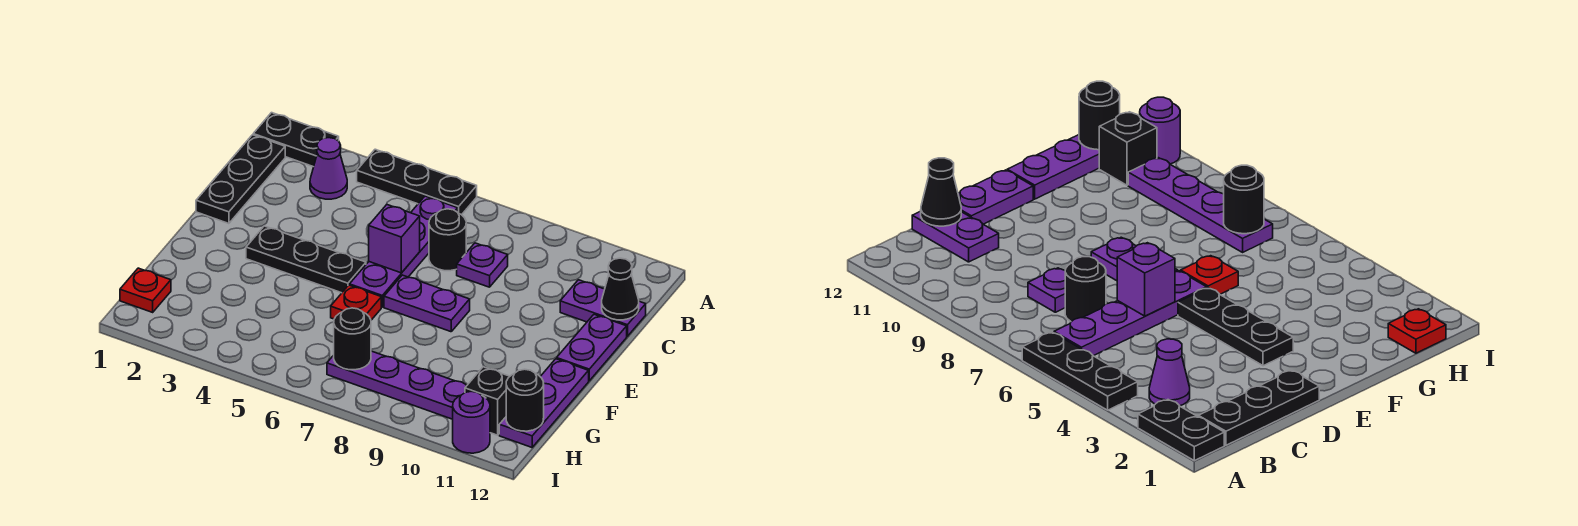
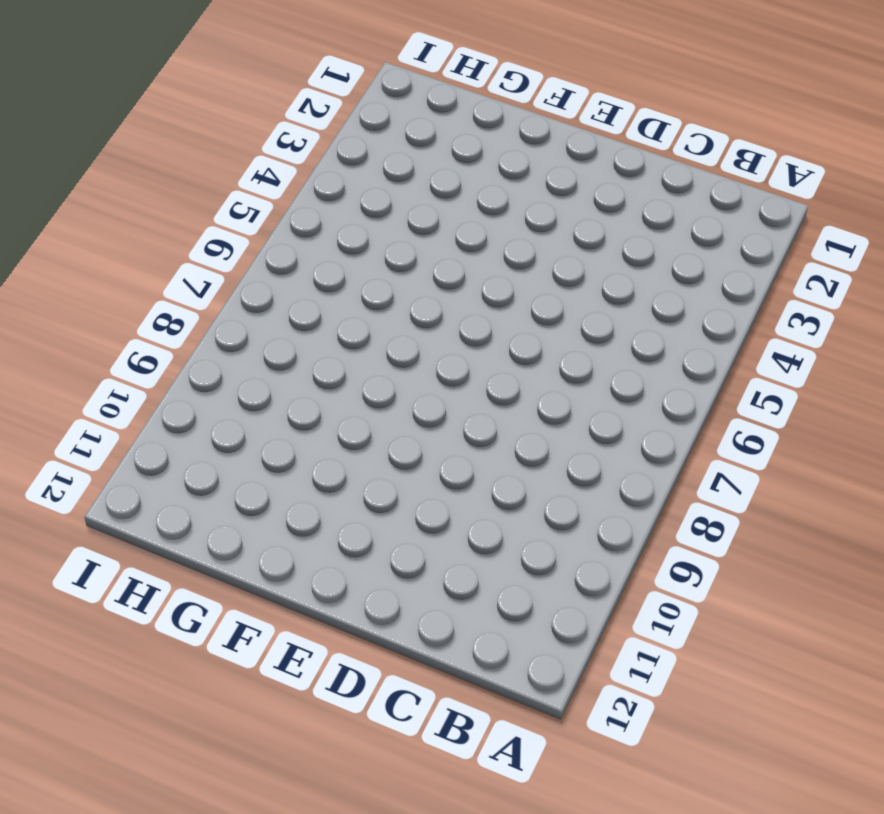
none -> black 1x2 plate [253,113,339,167]
none -> black 1x3 plate [357,149,477,215]
none -> black 1x3 plate [196,135,285,224]

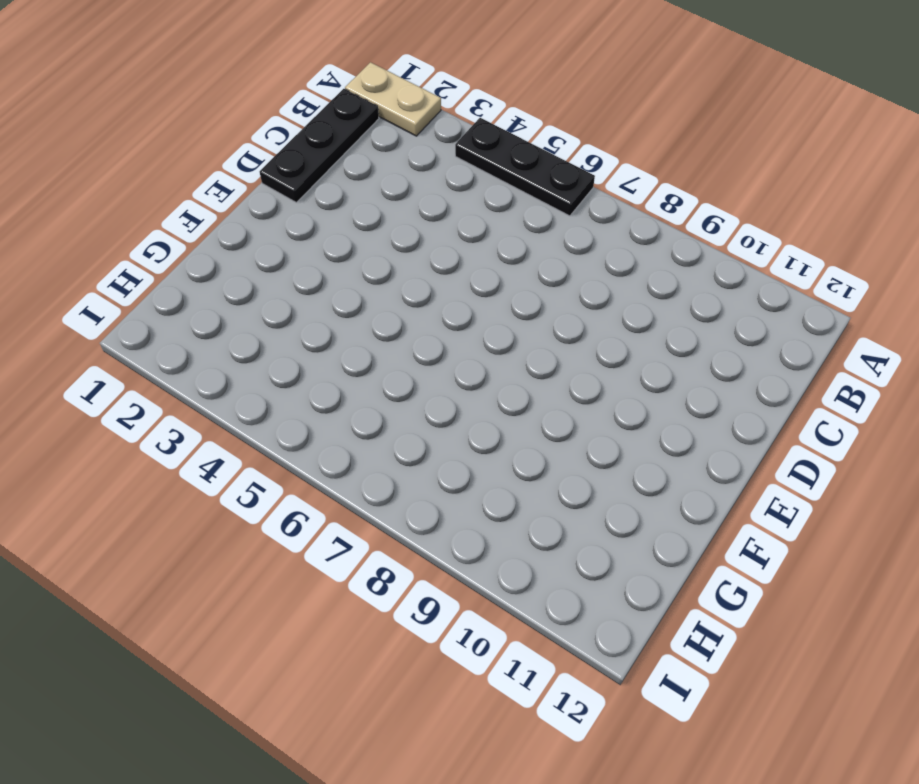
tan 1x2 plate [345,62,441,136] -> black 1x2 plate [253,113,339,167]
none -> purple 1x1 cone [310,138,347,199]
none -> purple 1x4 plate [350,196,458,307]
none -> black 1x1 round brick [429,209,466,271]

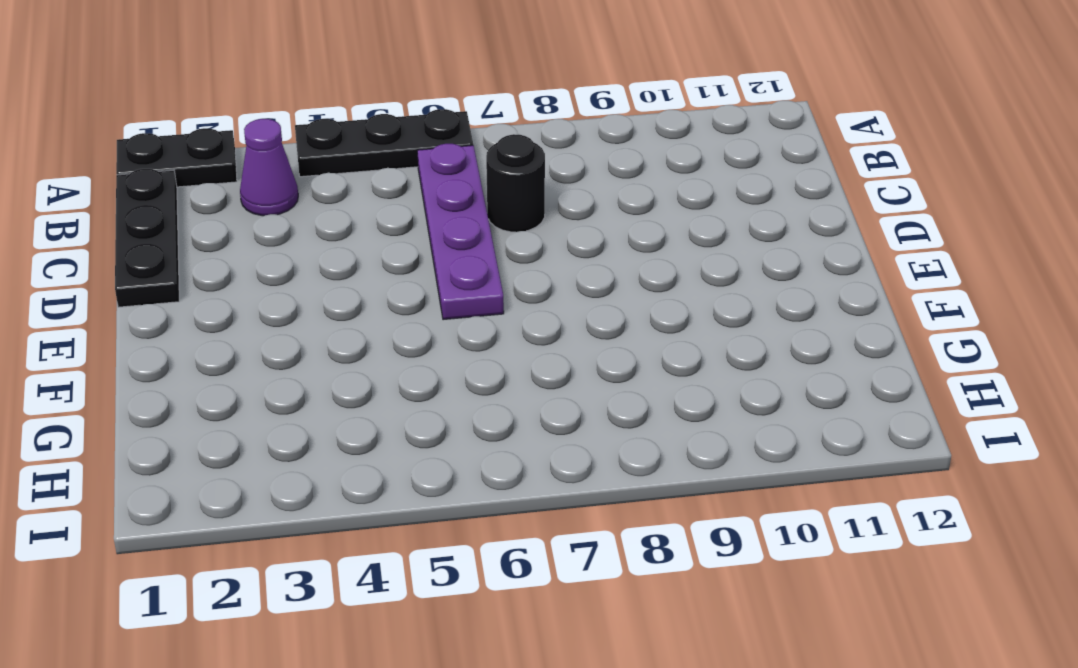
none -> purple 1x1 plate [457,243,508,287]
none -> purple 1x2 plate [560,280,646,336]
none -> purple 1x2 plate [557,314,627,381]

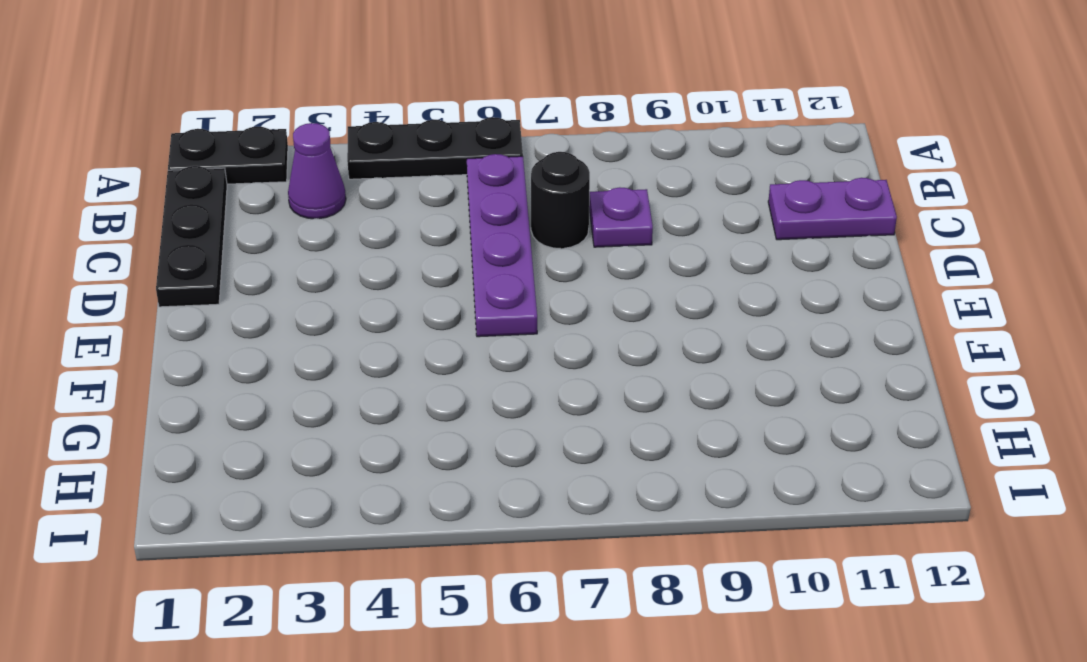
none -> purple 1x2 plate [557,314,627,381]
none -> black 1x3 plate [246,226,366,293]
none -> purple 1x2 plate [384,275,470,332]

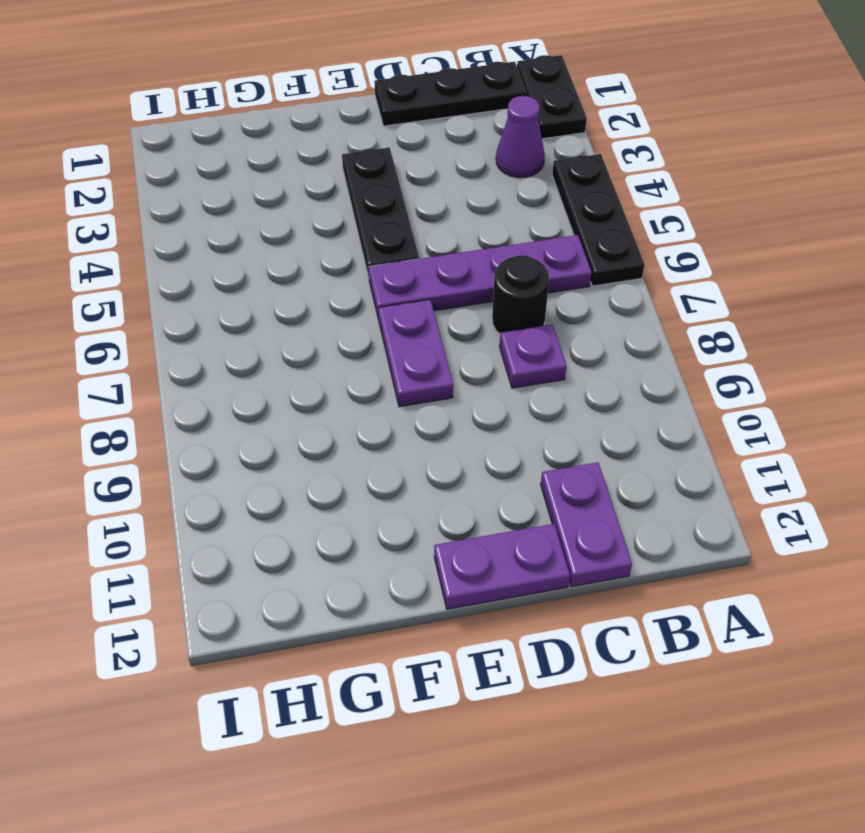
none -> red 1x1 plate [331,285,381,320]
none -> purple 1x3 plate [499,359,589,447]
none -> red 1x1 plate [120,268,171,312]

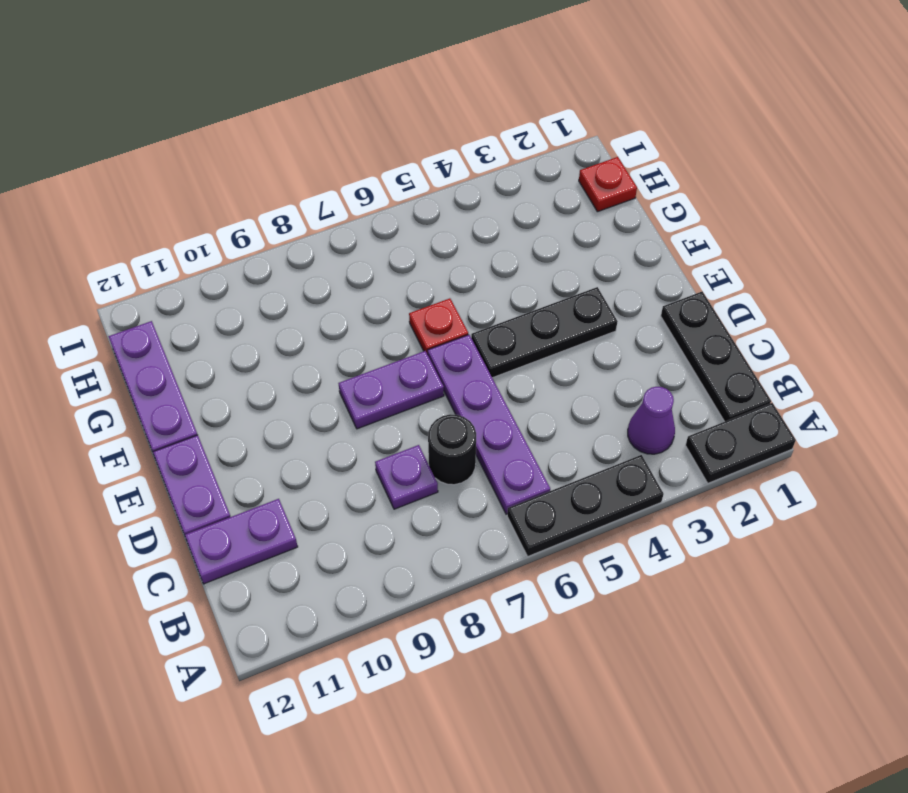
none -> purple 1x4 plate [327,351,467,419]
none -> black 1x1 brick [465,367,510,435]
none -> purple 1x1 round brick [453,391,490,453]

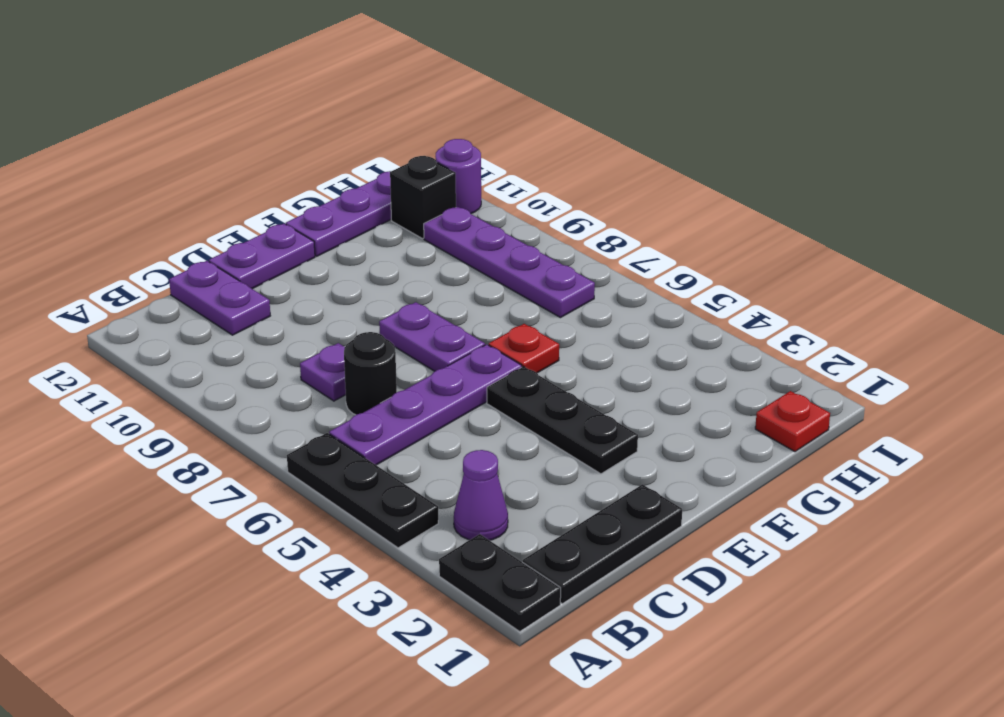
none -> black 1x1 cone [602,258,639,320]
none -> purple 1x1 brick [369,205,420,273]
none -> black 1x1 round brick [334,308,371,370]

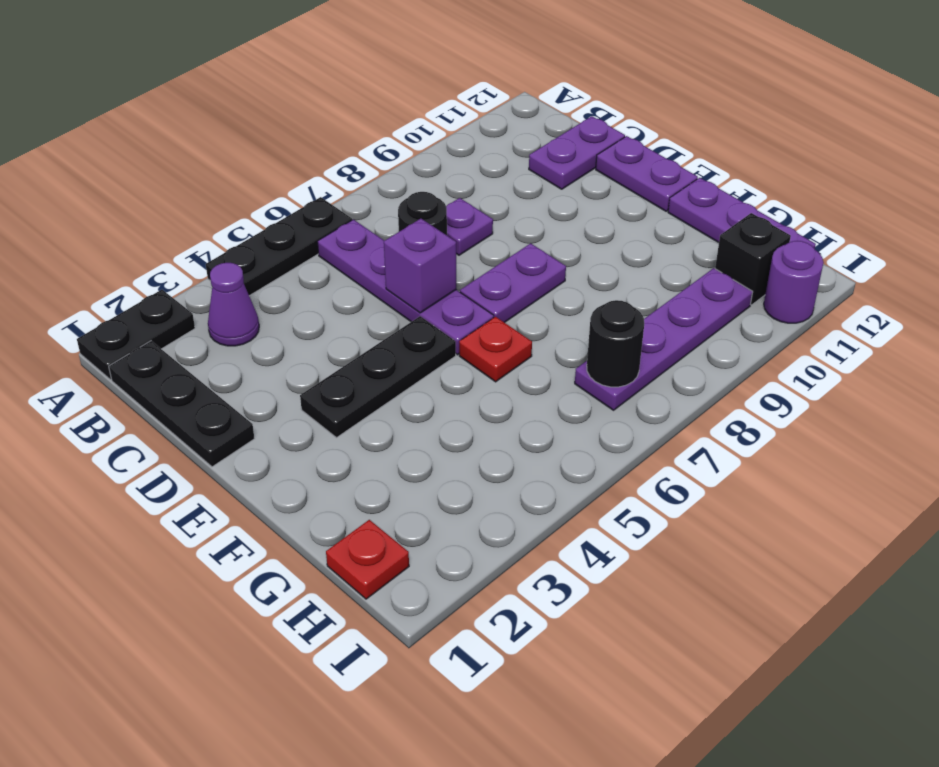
none -> black 1x1 cone [602,258,639,320]
none -> black 1x1 round brick [506,369,544,431]

